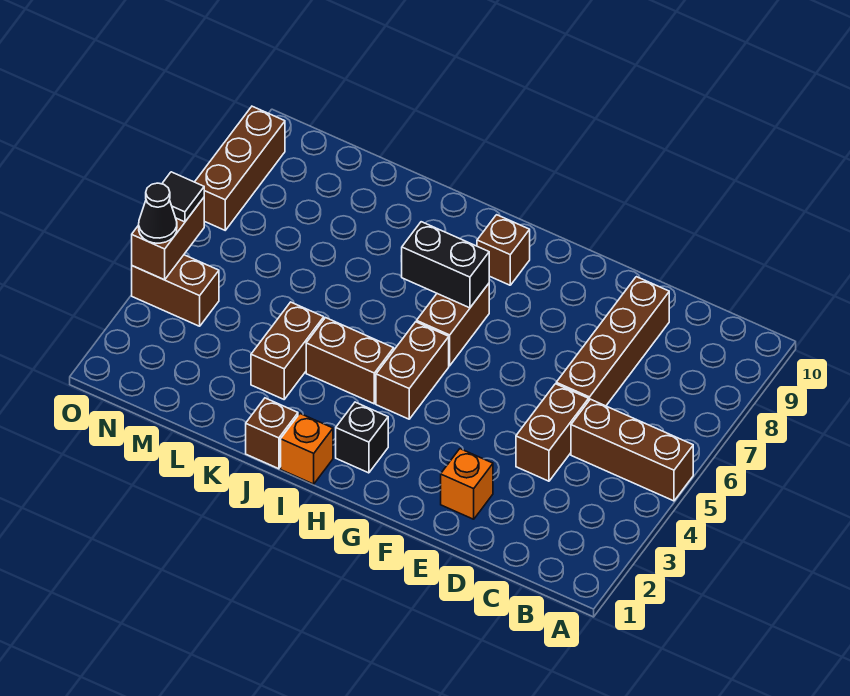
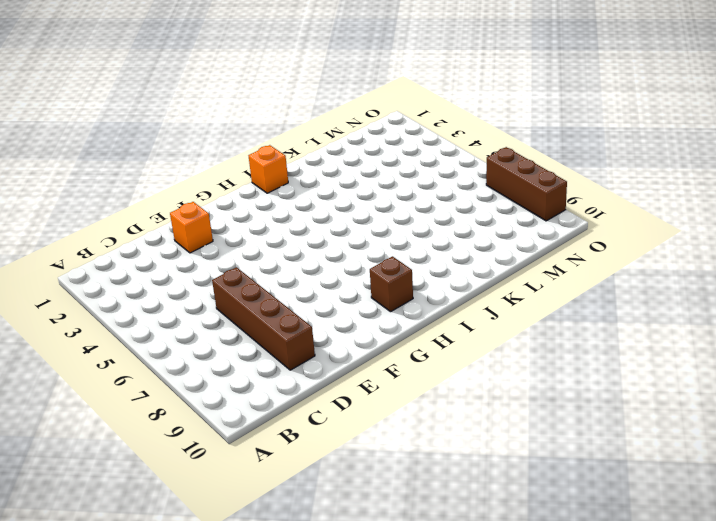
none -> brown 1x3 brick [571,399,693,501]
none -> brown 1x2 brick [516,384,589,481]
none -> black 1x1 brick [336,402,388,473]

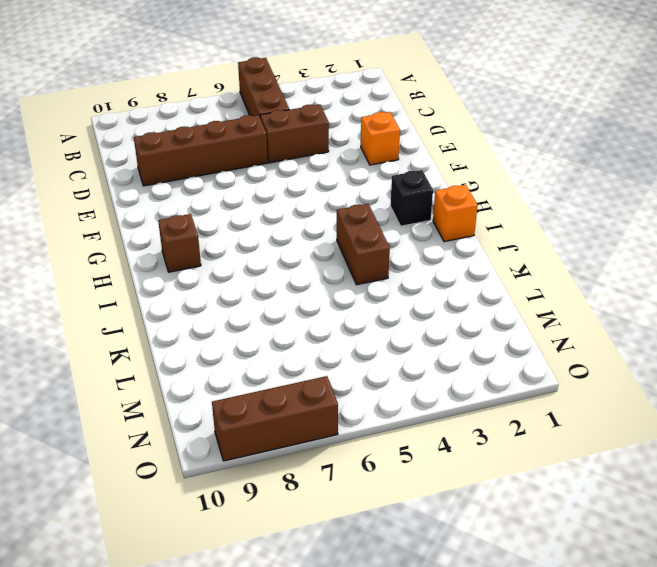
none -> brown 1x2 brick [376,322,449,419]
none -> brown 1x2 brick [417,284,489,366]
none -> brown 1x1 brick [246,398,298,469]

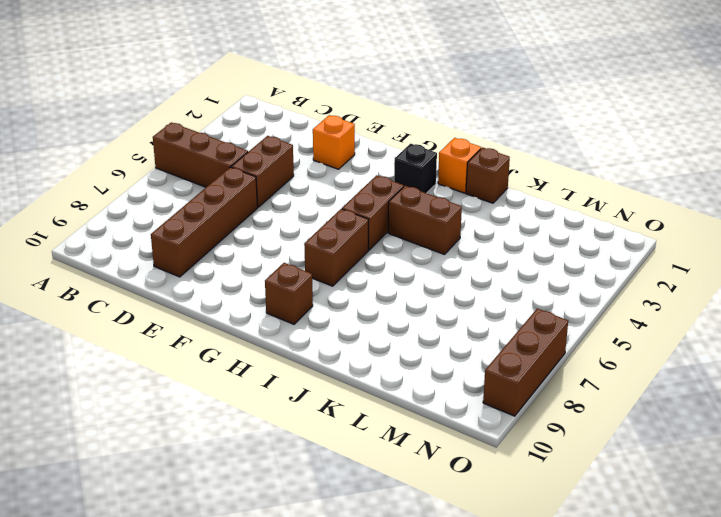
none -> brown 1x2 brick [251,302,324,399]
none -> brown 1x2 brick [132,255,219,326]
none -> black 1x2 brick [402,222,489,308]

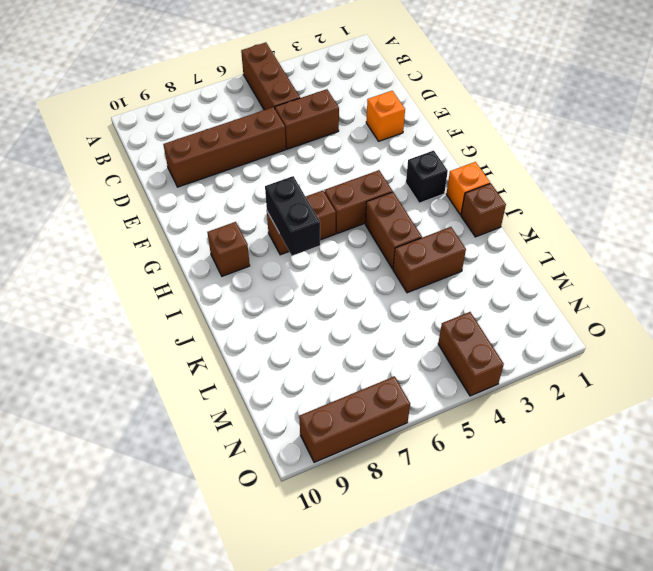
none -> brown 1x2 brick [132,198,204,280]
none -> black 1x1 cone [139,183,177,243]
none -> black 1x1 tile [162,172,204,222]

